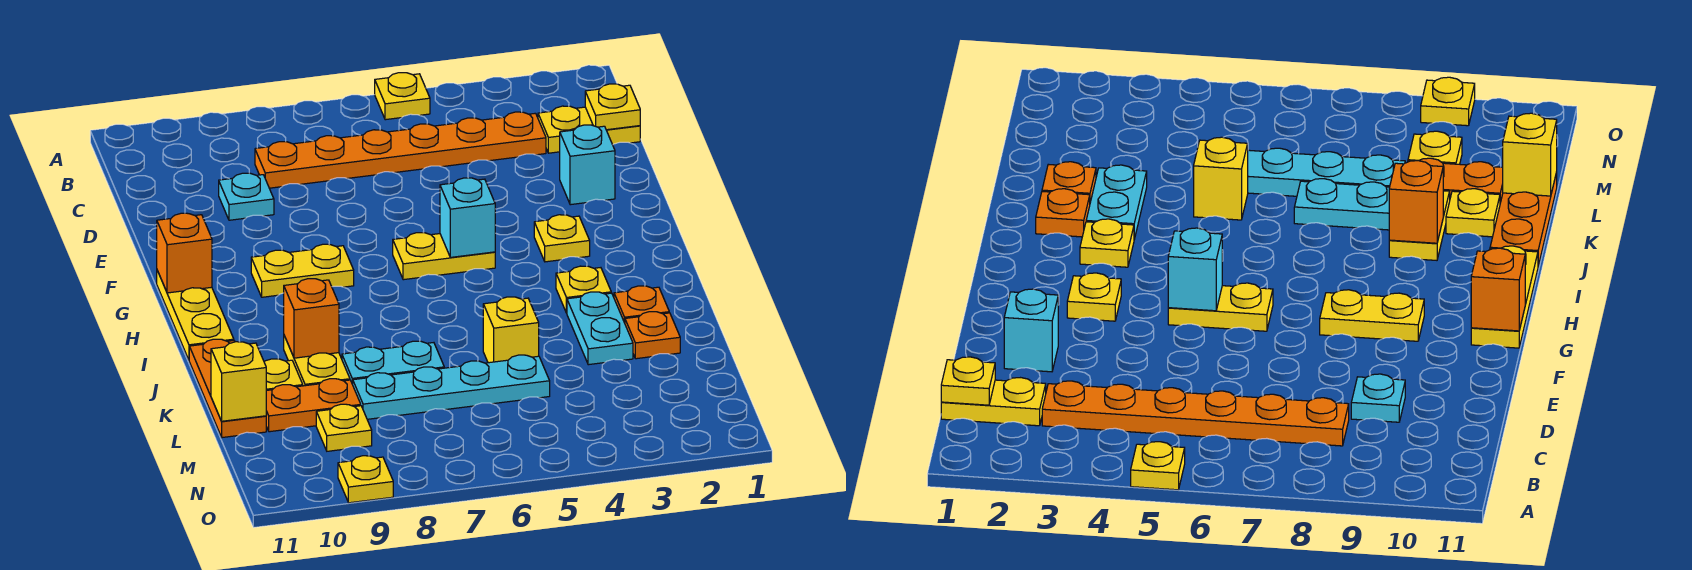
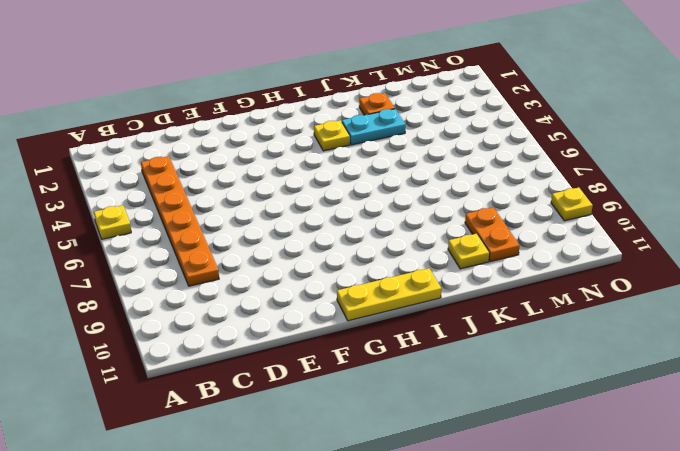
none -> yellow 1x2 plate [538,106,640,153]
none -> cyan 1x1 plate [219,173,274,220]
none -> cyan 1x1 brick [560,125,615,205]

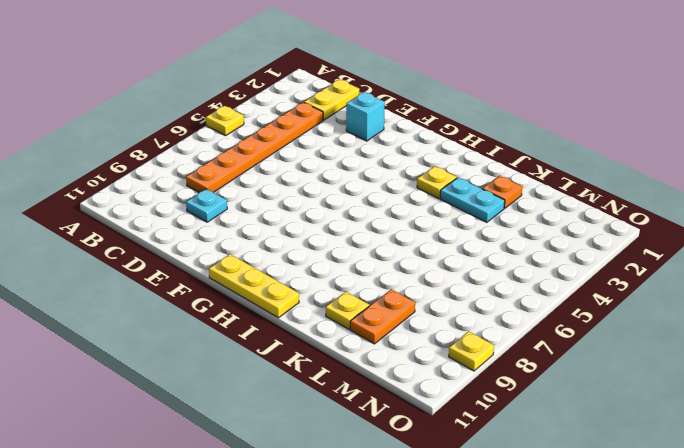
none -> yellow 1x1 plate [534,215,590,262]
none -> yellow 1x2 plate [393,232,495,280]
none -> yellow 1x2 plate [251,244,354,297]

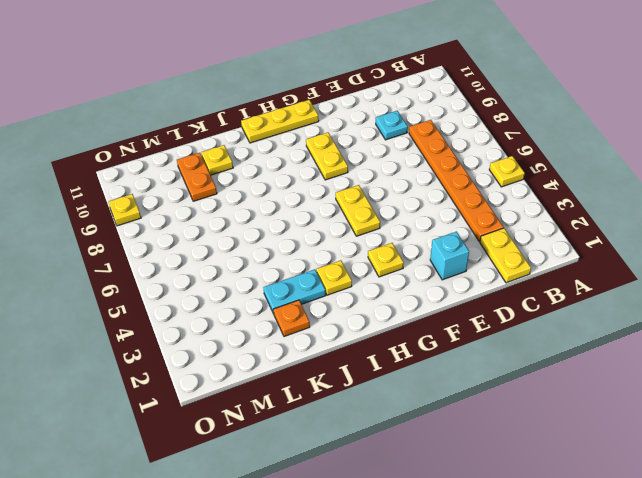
none -> orange 1x1 plate [614,286,669,323]
none -> yellow 1x2 plate [284,336,350,386]
none -> orange 1x3 plate [189,339,266,438]

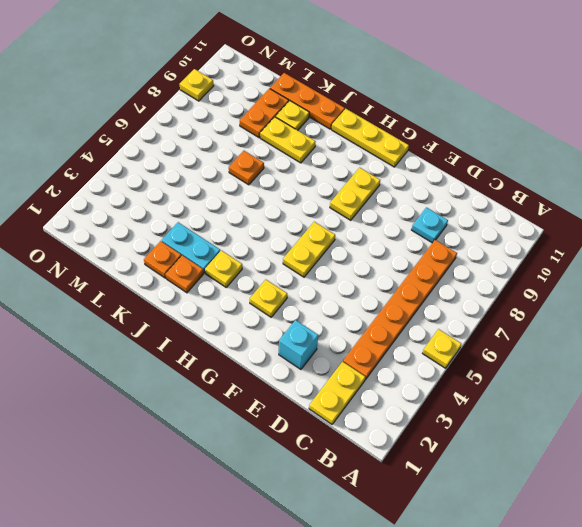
orange 1x1 plate [229,151,264,185] -> cyan 1x2 plate [342,341,444,384]
none -> yellow 1x1 brick [483,297,539,363]
none -> cyan 1x4 plate [353,355,550,419]
none -> yellow 1x1 plate [316,404,372,451]

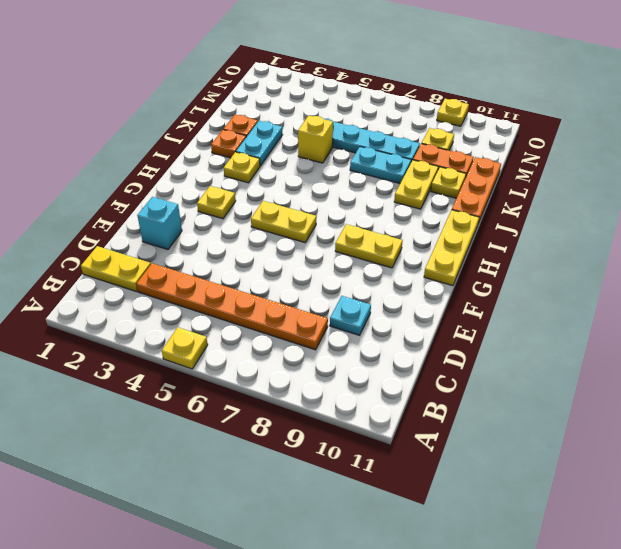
none -> yellow 1x1 plate [585,84,640,130]
none -> cyan 1x1 brick [440,178,495,257]
none -> orange 1x1 brick [157,213,212,293]

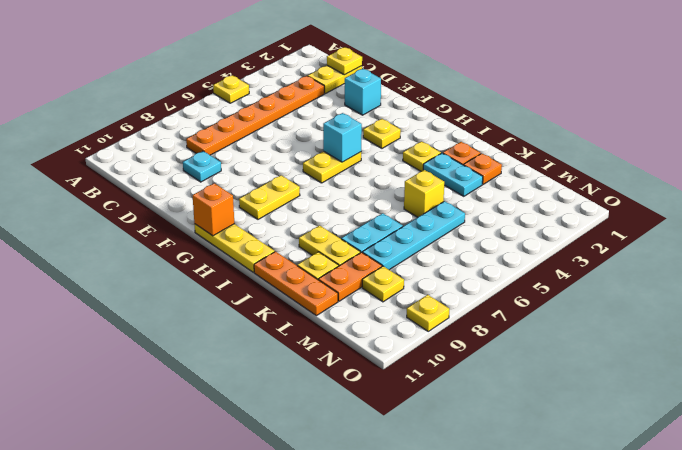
none -> orange 1x1 brick [284,279,339,358]
none -> yellow 1x1 brick [211,342,266,421]

